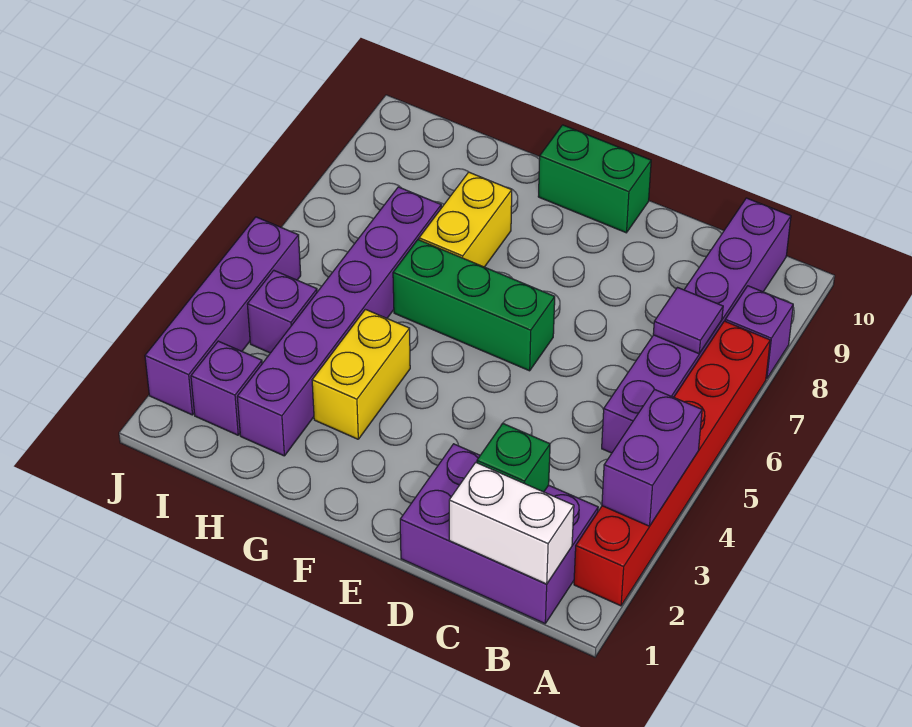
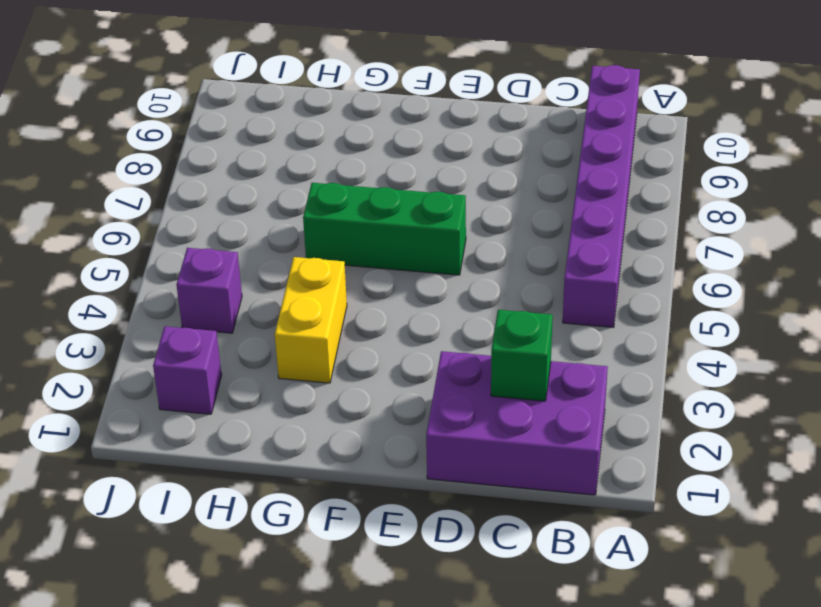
none -> red 1x6 brick [574,321,770,606]
none -> purple 1x1 brick [725,286,793,379]
none -> green 1x2 brick [538,125,651,233]

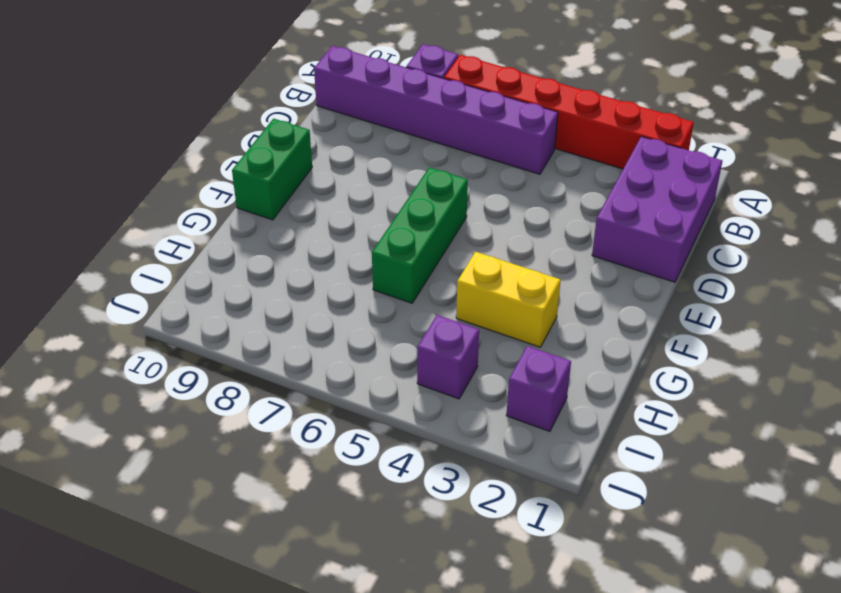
none -> yellow 1x2 brick [419,172,512,267]
none -> purple 1x6 brick [237,187,441,456]
none -> purple 1x4 brick [145,217,301,415]

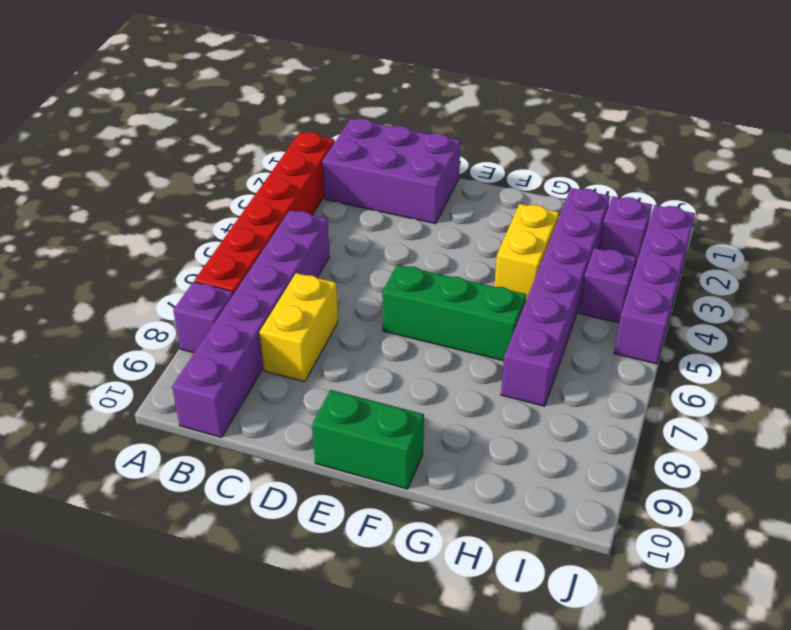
yellow 1x2 brick [260,273,338,382] -> yellow 1x2 brick moved to [419,172,512,267]
none -> purple 1x2 brick [602,389,702,526]
none -> white 1x2 brick [449,463,574,584]
none -> purple 1x1 tile [653,288,723,354]

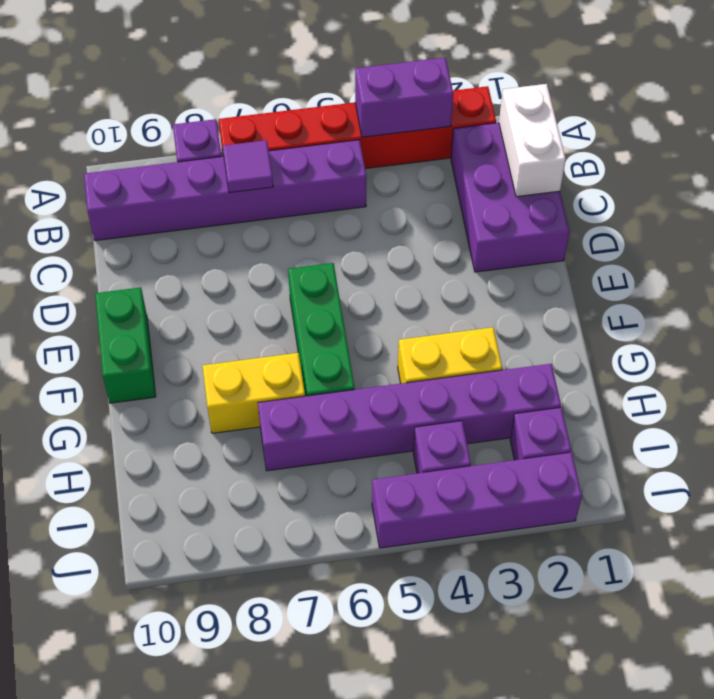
none -> green 1x1 brick [477,424,550,492]

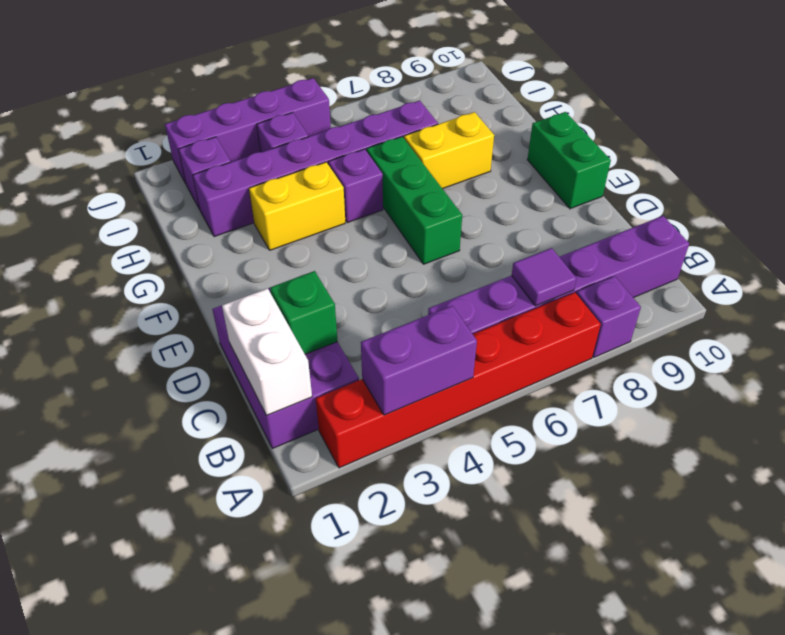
purple 1x1 brick [328,149,383,223] -> none

